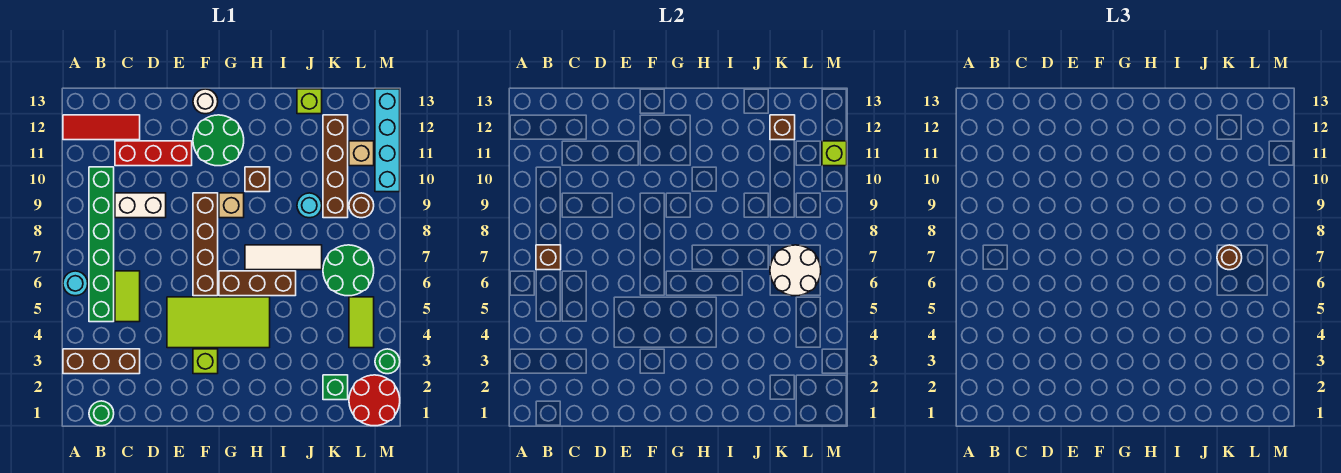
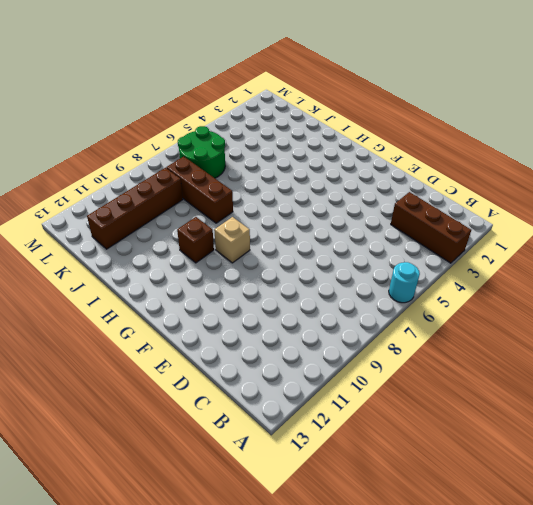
brown 1x3 brick [166,157,233,223] -> brown 1x3 brick moved to [219,271,296,296]
none -> red 1x3 tile [63,115,140,140]
none -> green 1x1 round brick [89,401,114,426]
none -> green 1x6 brick [89,167,114,322]
none -> lime 1x2 tile [115,271,140,322]

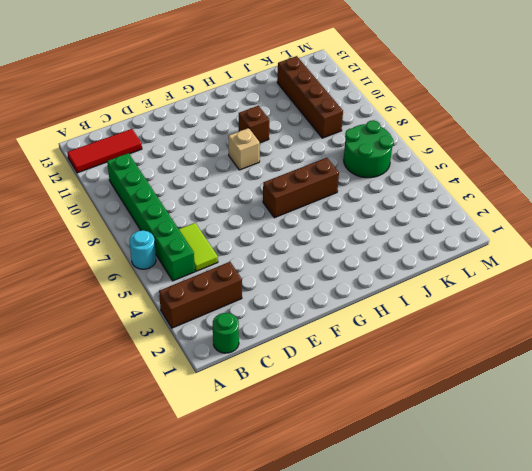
none -> white 1x2 brick [115,193,166,218]
none -> red 1x3 brick [115,141,192,166]
none -> lime 2x4 tile [167,297,270,348]
none -> lime 1x1 brick [193,349,218,374]

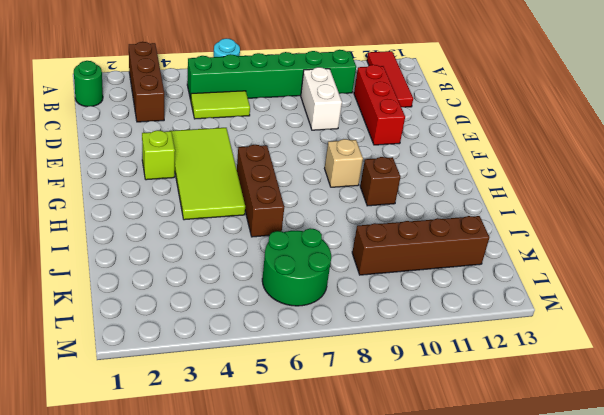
none -> brown 1x4 brick [193,193,218,296]
none -> green 2x2 round brick [193,115,244,166]
none -> white 1x1 round brick [193,89,218,114]
none -> white 1x3 tile [245,245,322,270]

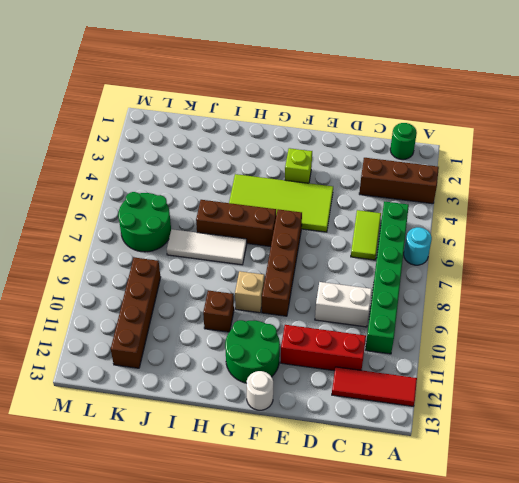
none -> cyan 1x1 round brick [297,193,322,218]
none -> lime 1x1 brick [297,89,322,114]
none -> green 1x1 brick [323,375,348,400]
none -> red 2x2 round brick [349,375,400,426]

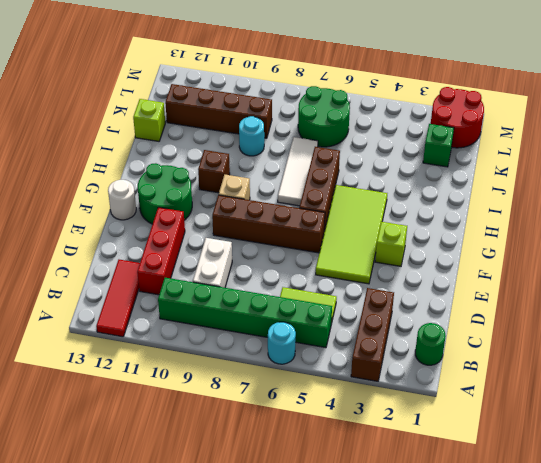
none -> lime 1x2 tile [349,297,374,348]
none -> brown 1x1 round brick [349,193,374,218]
none -> tan 1x1 brick [349,141,374,166]
none -> green 1x1 round brick [375,349,400,374]

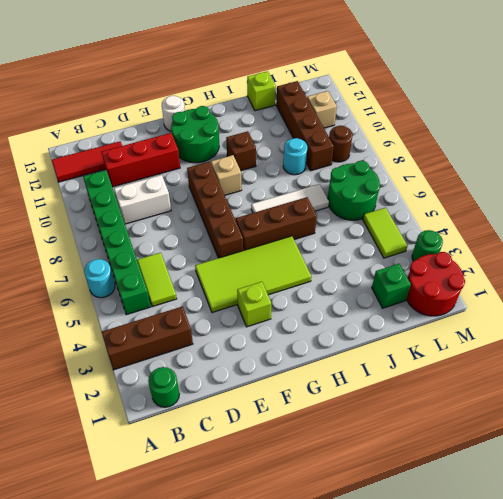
none -> cyan 1x4 brick [375,89,400,192]
none -> brown 1x1 brick [536,245,561,270]
none -> white 2x2 round brick [770,245,821,296]
none -> brown 1x1 brick [770,115,795,140]

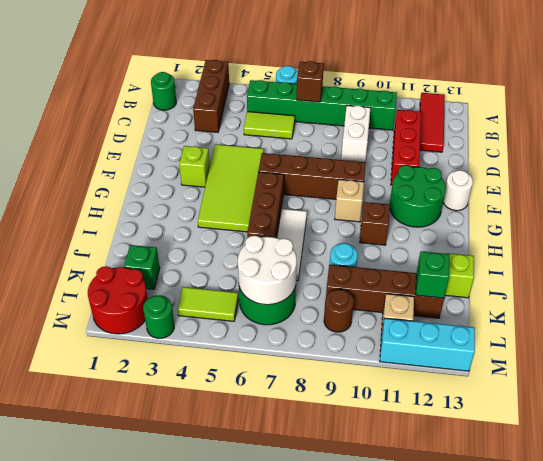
green 1x1 brick [416,251,449,298] -> brown 1x1 brick [770,115,795,140]
cyan 1x3 brick [380,318,475,371] -> cyan 1x4 brick [375,89,400,192]
none -> lime 1x1 brick [822,141,847,166]
none -> brown 1x1 round brick [1217,245,1242,270]

